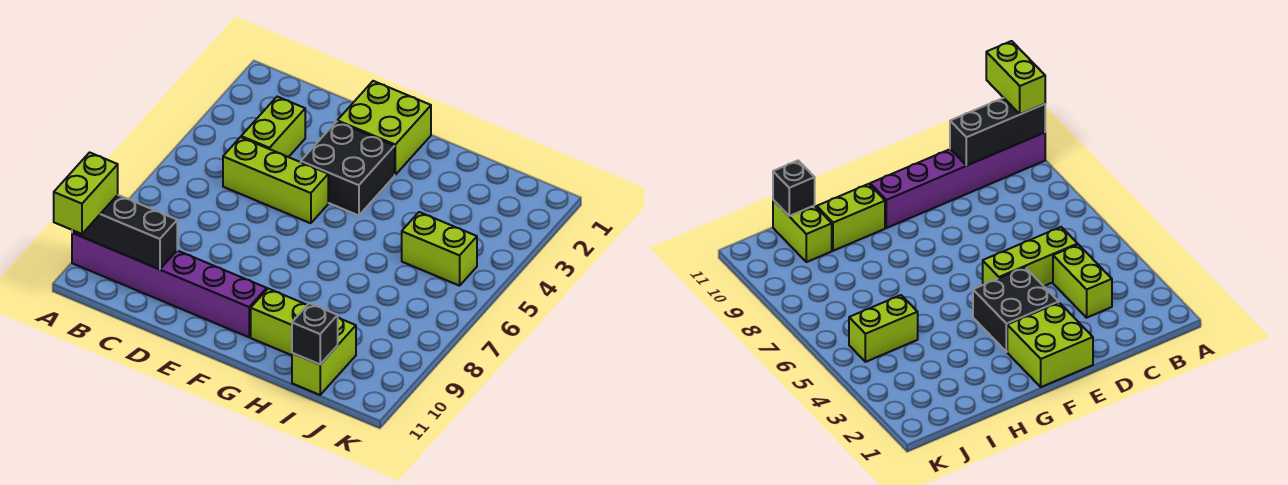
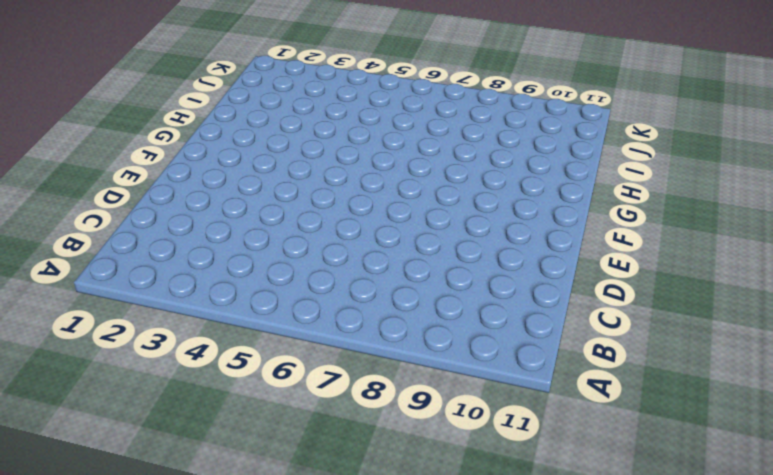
none -> purple 1x6 brick [72,233,267,337]
none -> lime 1x2 brick [241,97,305,157]

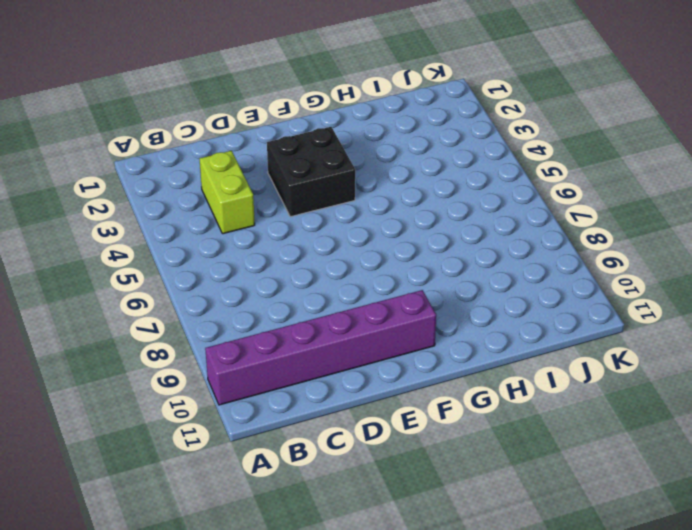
none -> lime 1x3 brick [223,137,328,223]
none -> lime 2x2 brick [337,81,431,175]

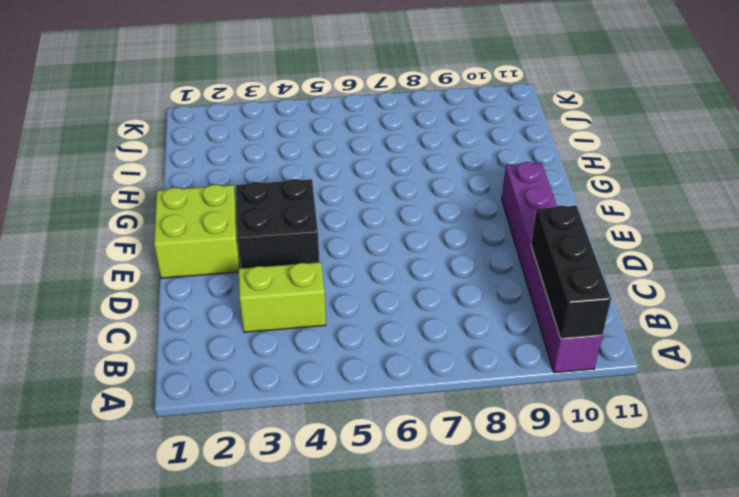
none -> lime 1x3 brick [223,137,328,223]
none -> lime 1x2 brick [251,289,307,355]

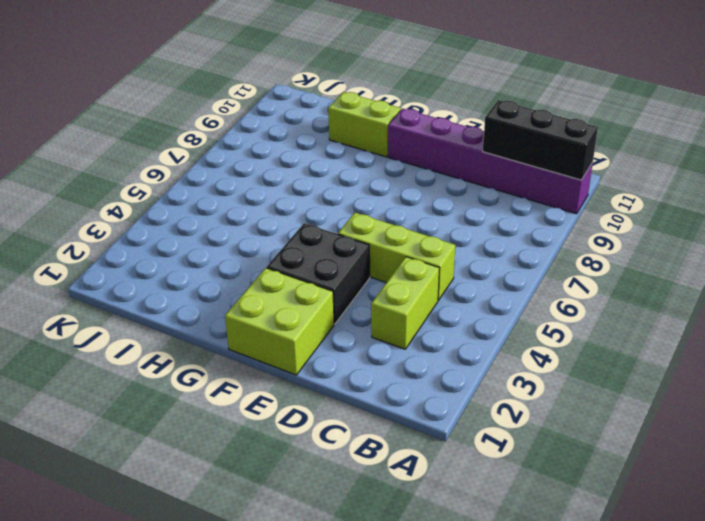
none -> lime 1x2 brick [402,212,477,286]
none -> lime 1x2 brick [292,317,356,395]

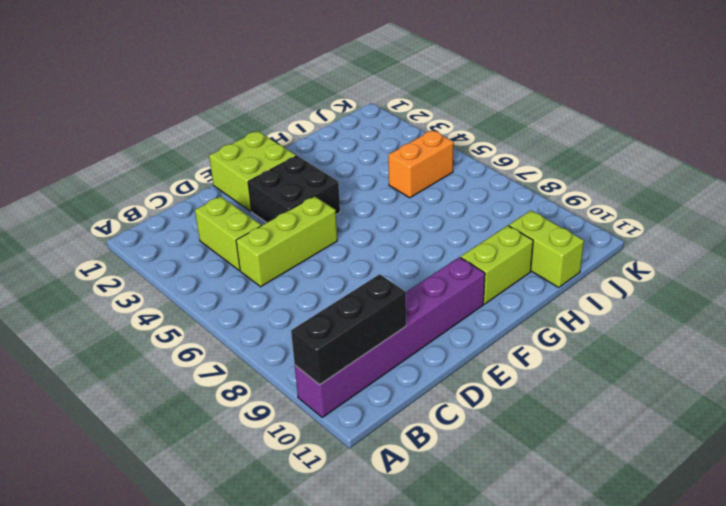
orange 1x2 brick [388,130,454,198] -> lime 1x2 brick [402,212,477,286]
none -> black 1x1 brick [292,303,338,364]
none -> lime 1x2 brick [54,152,118,234]

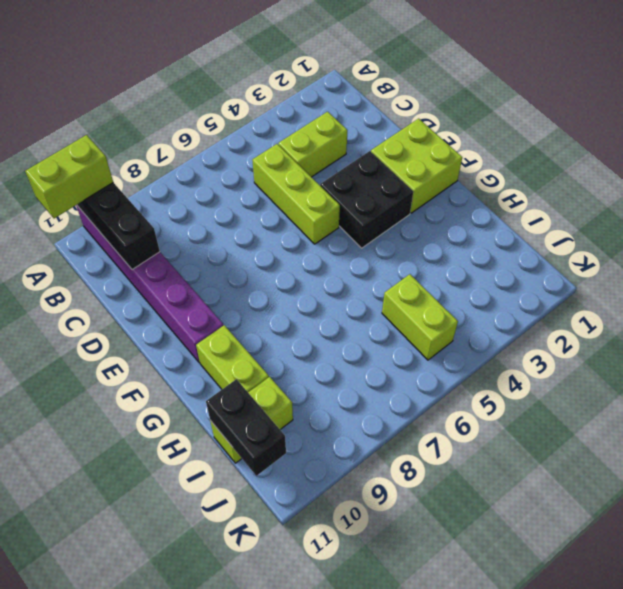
black 1x2 brick [206,379,286,476] -> black 1x1 brick [292,303,338,364]

